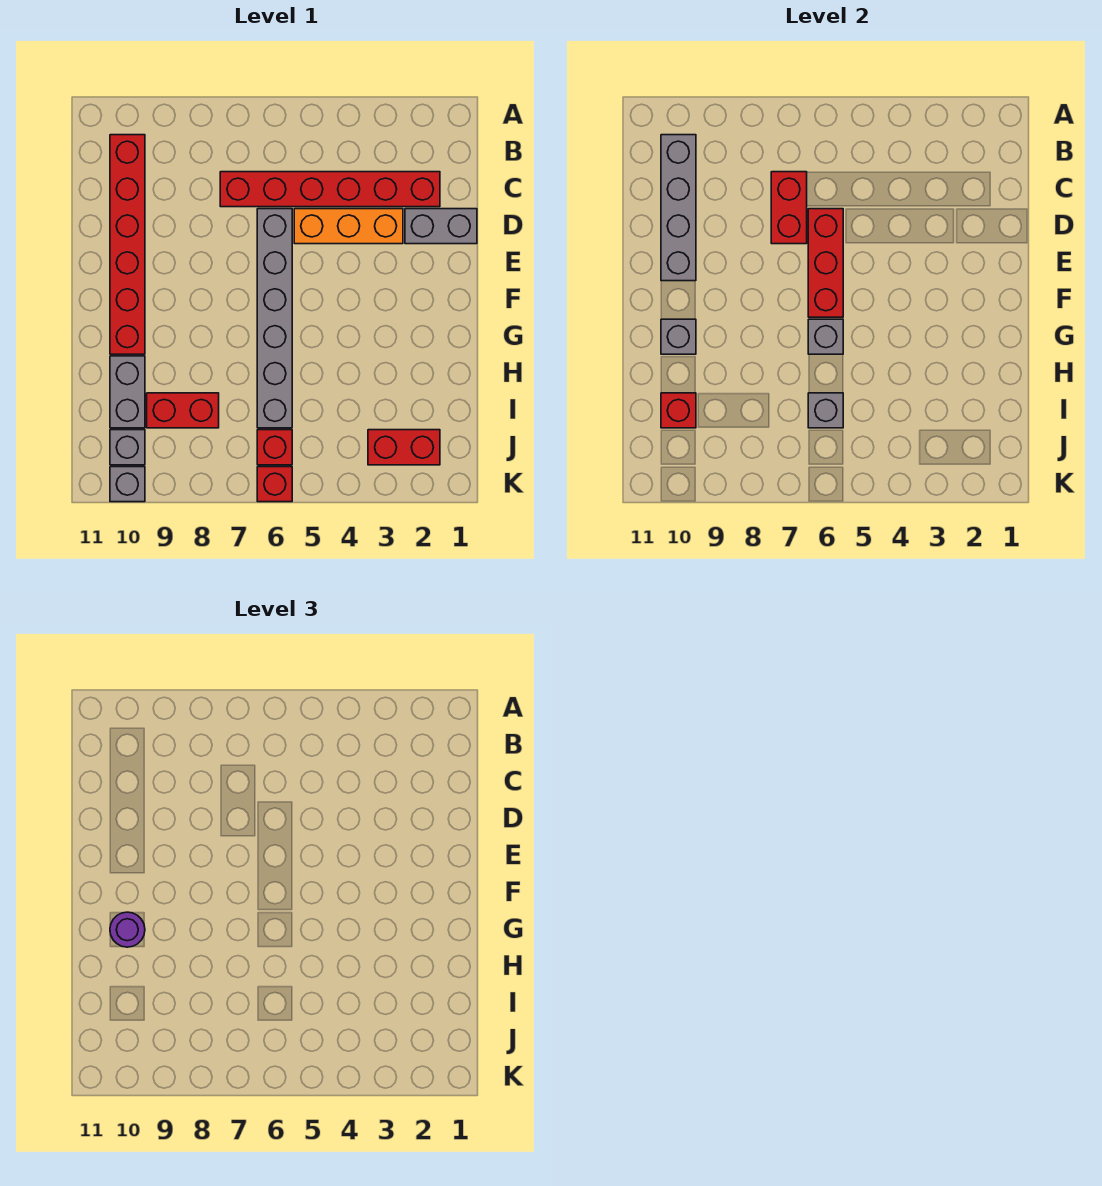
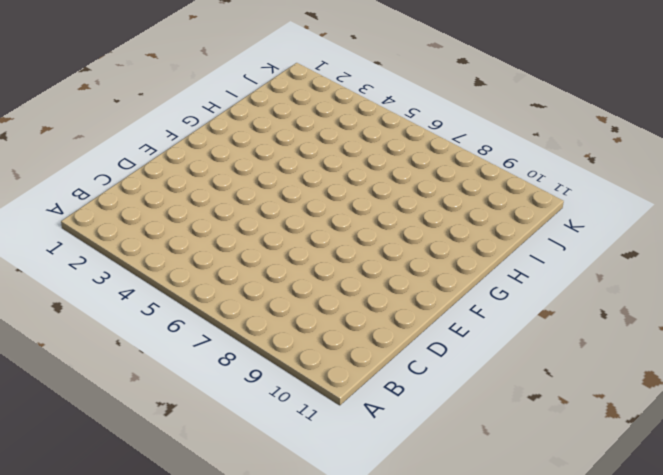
none -> red 1x6 brick [110,135,145,354]
none -> red 1x6 brick [220,172,440,207]
none -> grey 1x2 brick [405,209,477,244]

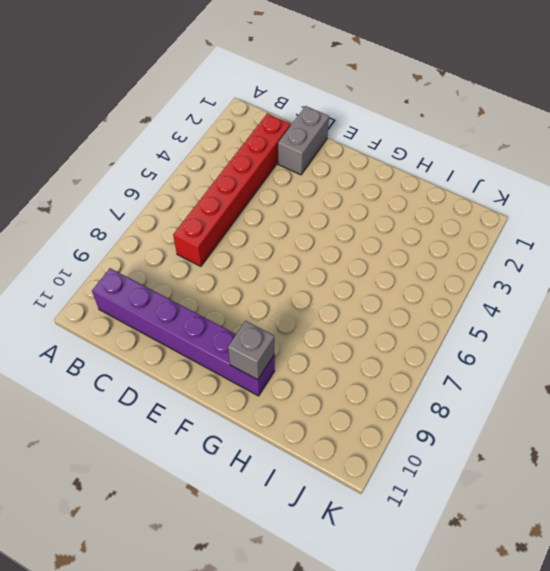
purple 1x6 brick [92,268,275,396] -> red 1x6 brick [110,135,145,354]
none -> orange 1x3 brick [294,209,403,244]
none -> grey 1x6 brick [257,209,292,428]
none -> grey 1x2 brick [110,356,145,428]

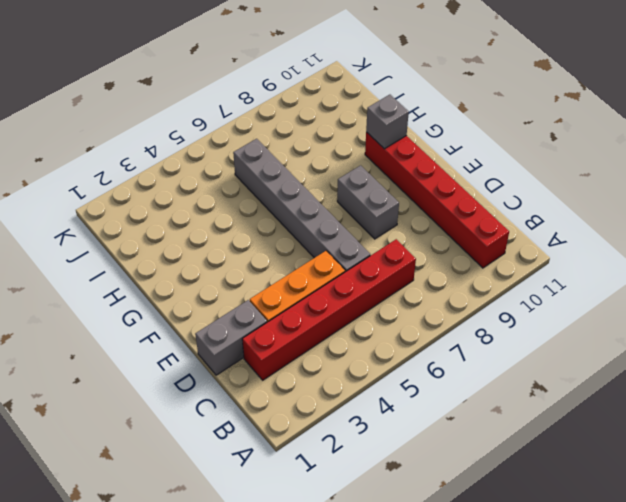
grey 1x2 brick [337,165,399,239] -> grey 1x2 brick moved to [110,356,145,428]
none -> red 1x2 brick [147,393,219,428]
none -> red 1x2 brick [368,430,440,465]
none -> red 1x1 brick [257,430,292,465]

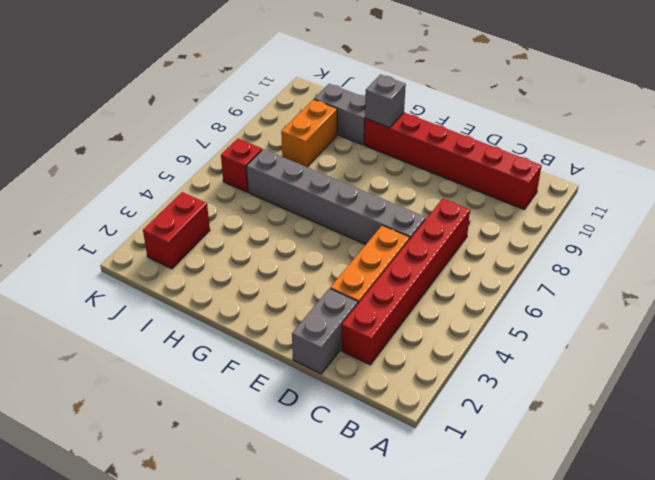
orange 1x2 brick [281,99,337,167] -> red 1x2 brick [147,393,219,428]
none -> grey 1x1 brick [110,430,145,465]
none -> red 1x1 brick [257,467,292,502]
none -> grey 1x1 brick [110,467,145,502]

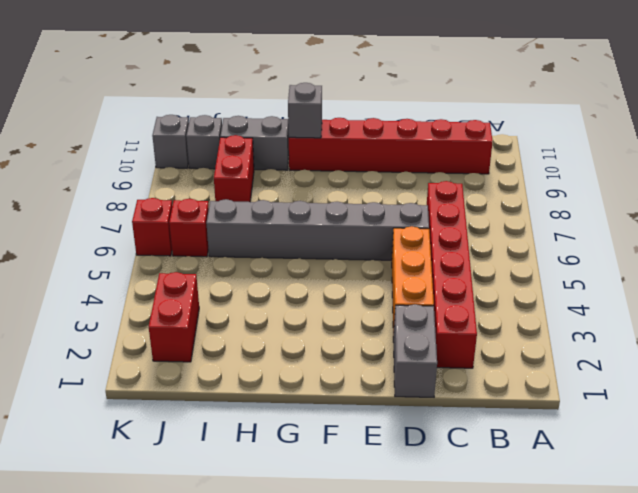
none -> grey 1x4 brick [661,135,696,281]
none -> red 1x2 brick [771,172,807,244]
none -> red 1x3 brick [808,209,843,317]

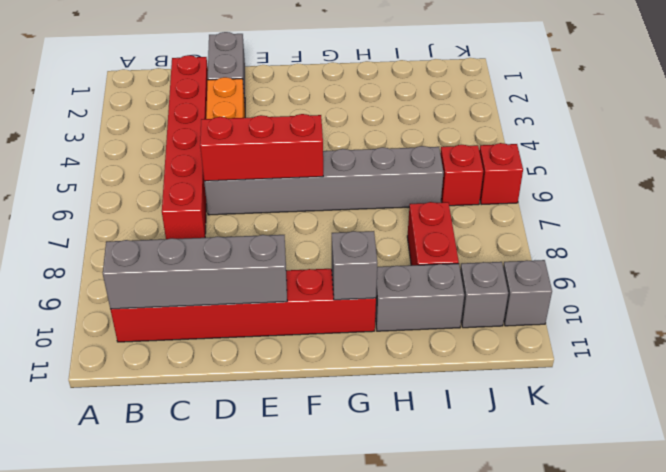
none -> red 1x2 brick [368,430,440,465]
none -> red 1x2 brick [771,172,807,244]
none -> grey 1x1 brick [808,319,843,354]

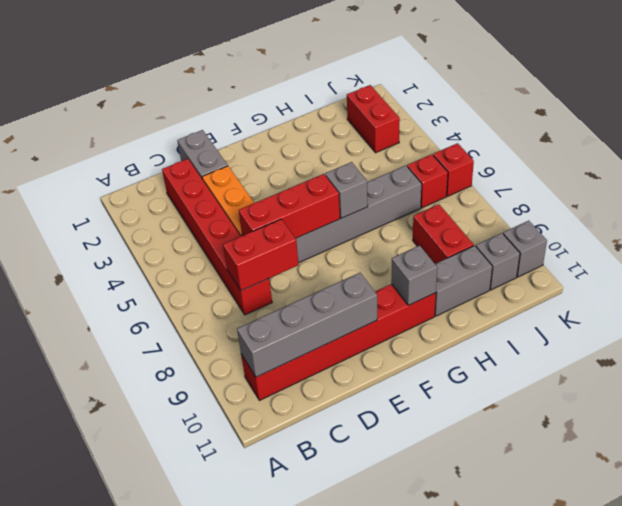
none -> grey 1x1 brick [808,393,843,428]
none -> red 1x1 brick [661,393,696,428]
none -> purple 1x1 round brick [110,912,145,947]

